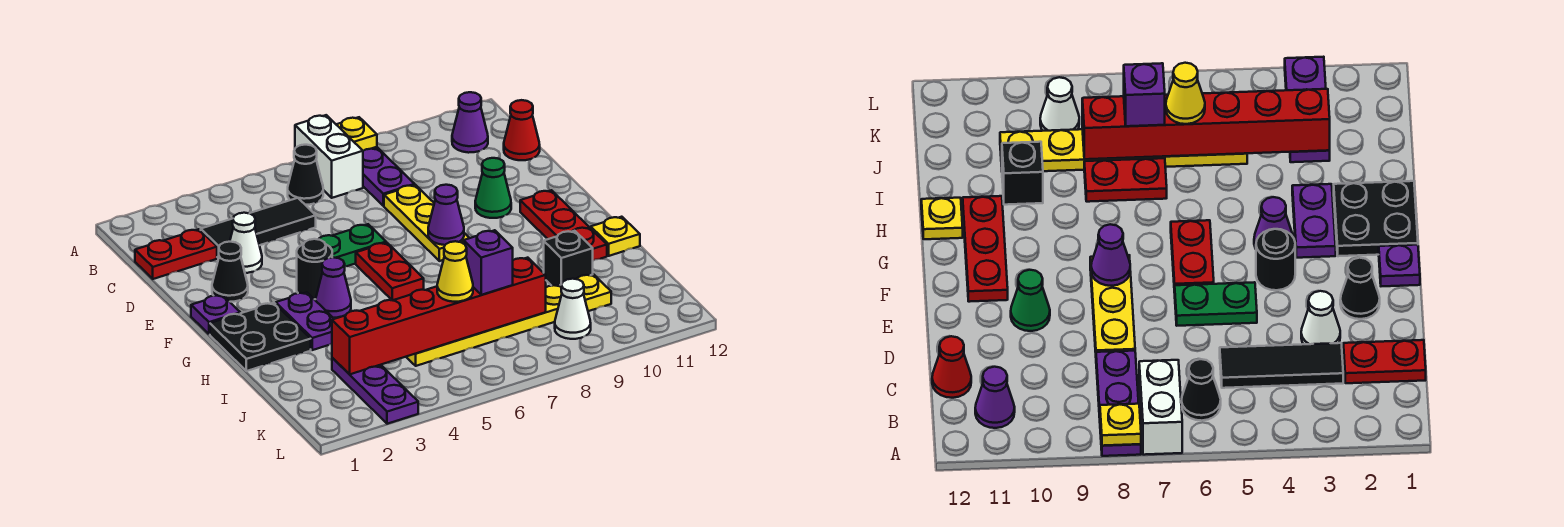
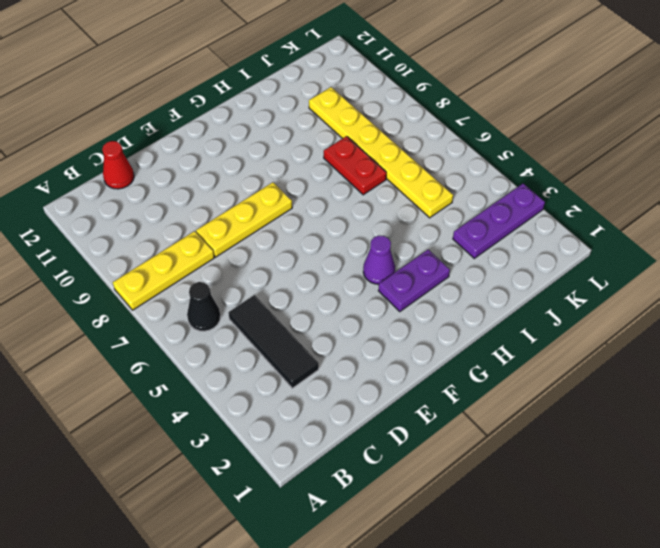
yellow 1x3 plate [113,231,214,310] -> purple 1x3 plate [363,147,415,206]
none -> white 1x2 brick [295,115,363,198]
none -> purple 1x1 cone [452,92,488,153]
none -> red 1x2 plate [135,229,217,279]
none -> white 1x1 cone [230,213,262,273]

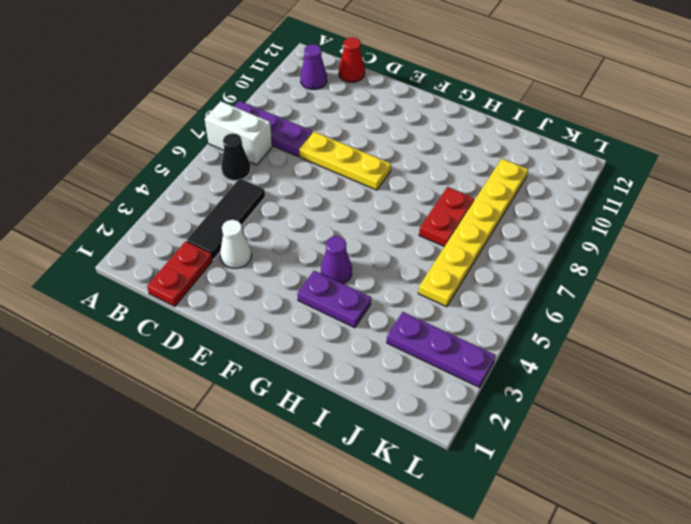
none -> black 1x1 cone [212,242,248,302]
none -> green 1x2 plate [318,224,386,267]
none -> green 1x1 cone [475,158,511,218]
none -> purple 1x1 plate [191,295,240,334]

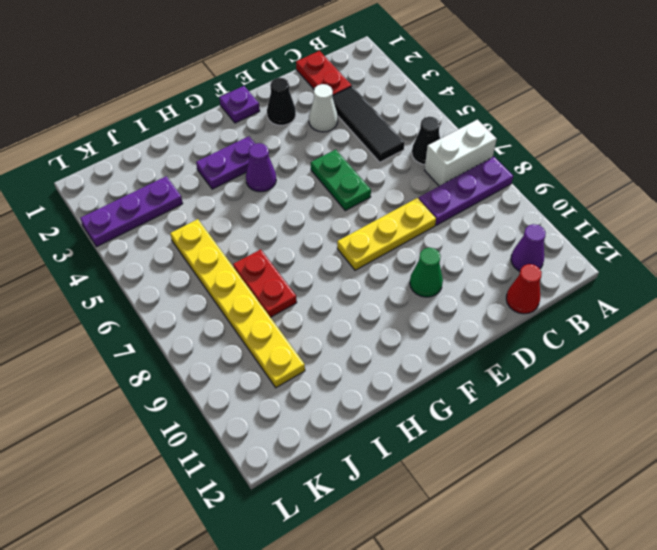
none -> black 1x1 round brick [297,239,332,299]
none -> red 1x2 plate [356,243,424,300]
none -> red 1x3 plate [520,190,607,261]
none -> black 2x2 plate [210,303,311,371]

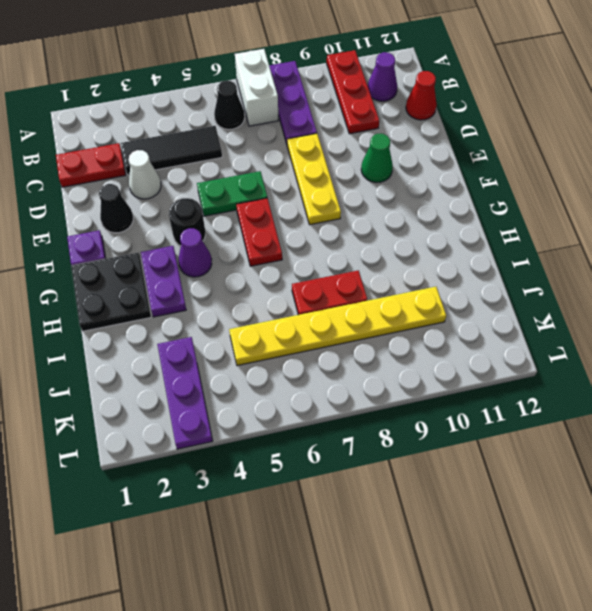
red 1x3 plate [327,50,379,134] -> red 1x3 plate moved to [520,190,607,261]
none -> yellow 1x1 plate [591,217,640,256]
none -> black 1x1 brick [544,231,593,286]
none -> white 1x1 cone [555,279,591,339]
none -> yellow 1x1 plate [336,117,377,151]

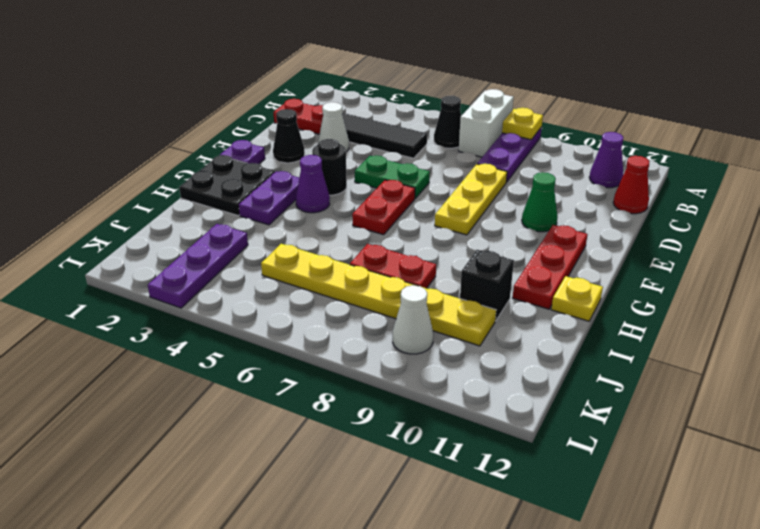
none -> purple 1x1 cone [428,185,464,245]
none -> red 1x6 brick [332,258,546,374]
none -> yellow 1x1 cone [437,241,473,302]
none -> purple 1x1 brick [464,230,513,295]

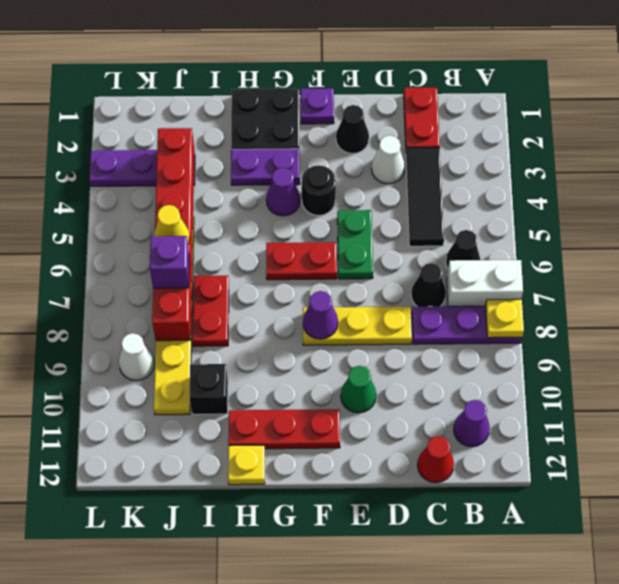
black 1x1 cone [411,263,446,307] -> none

